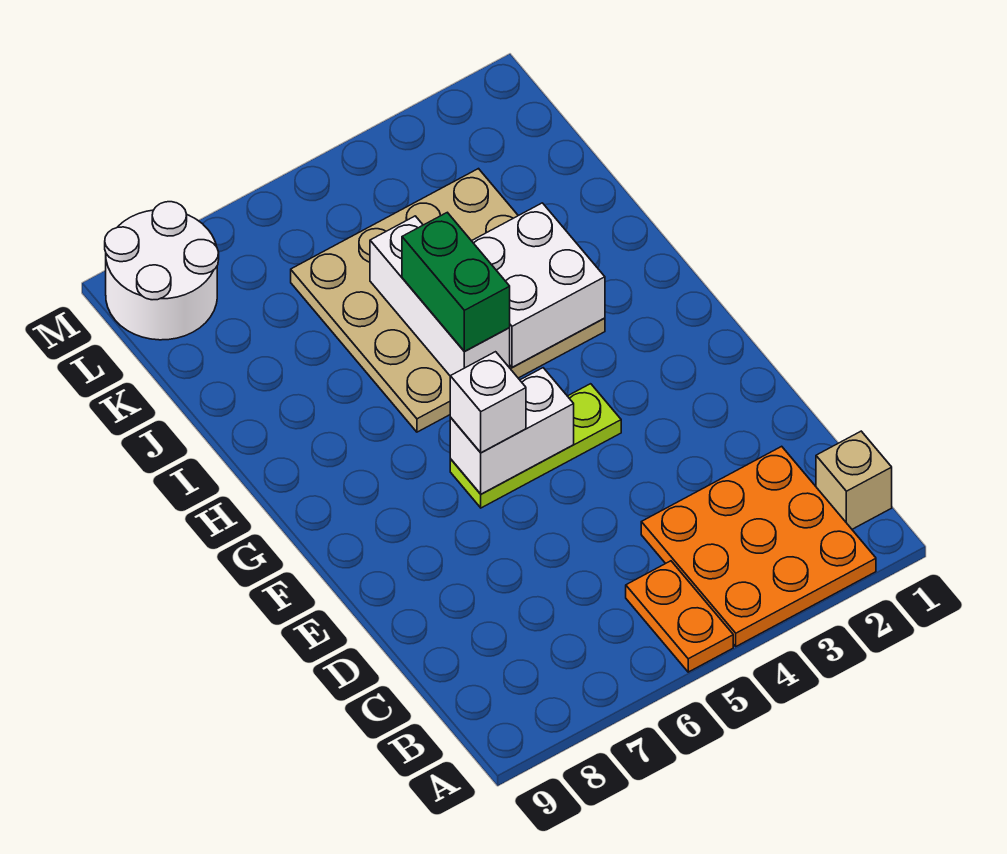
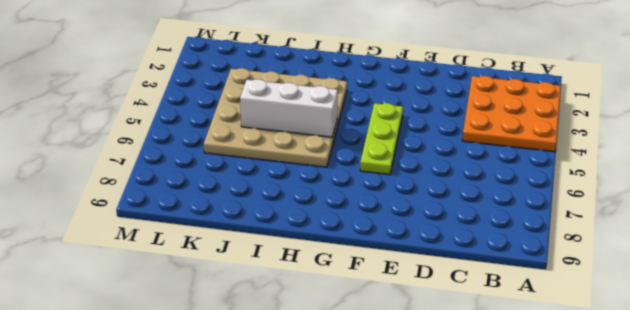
none -> orange 1x2 plate [626,561,733,672]
none -> tan 1x1 brick [816,431,892,529]

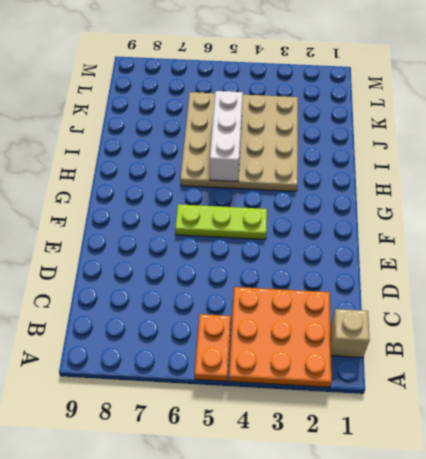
none -> white 2x2 round brick [105,202,219,340]
none -> white 1x2 brick [450,368,574,494]

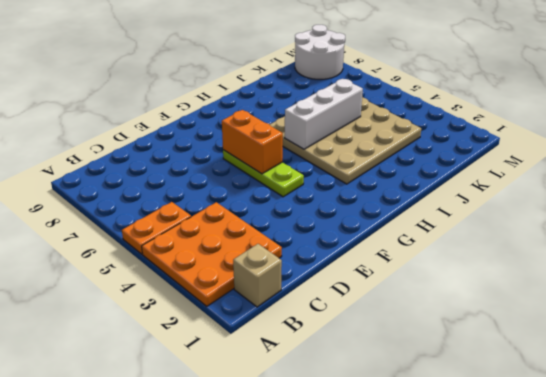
orange 1x2 brick [222,110,283,174] -> white 1x2 brick [450,368,574,494]
none -> white 2x2 brick [472,203,605,368]
none -> white 1x1 brick [450,352,526,453]

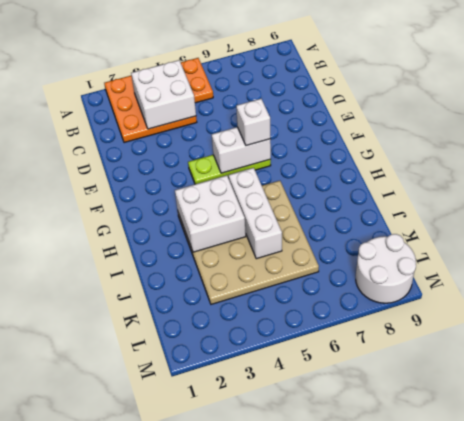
white 2x2 brick [131,60,196,129] -> none
none -> tan 1x1 brick [816,431,892,529]
none -> green 1x2 brick [402,212,510,352]

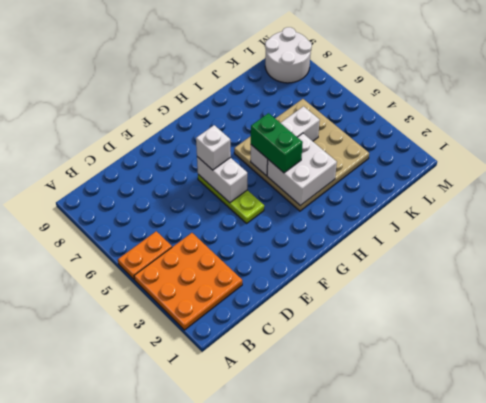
green 1x2 brick [251,113,303,173] -> green 1x2 brick turned to [402,212,510,352]
none -> tan 1x1 brick [816,431,892,529]

